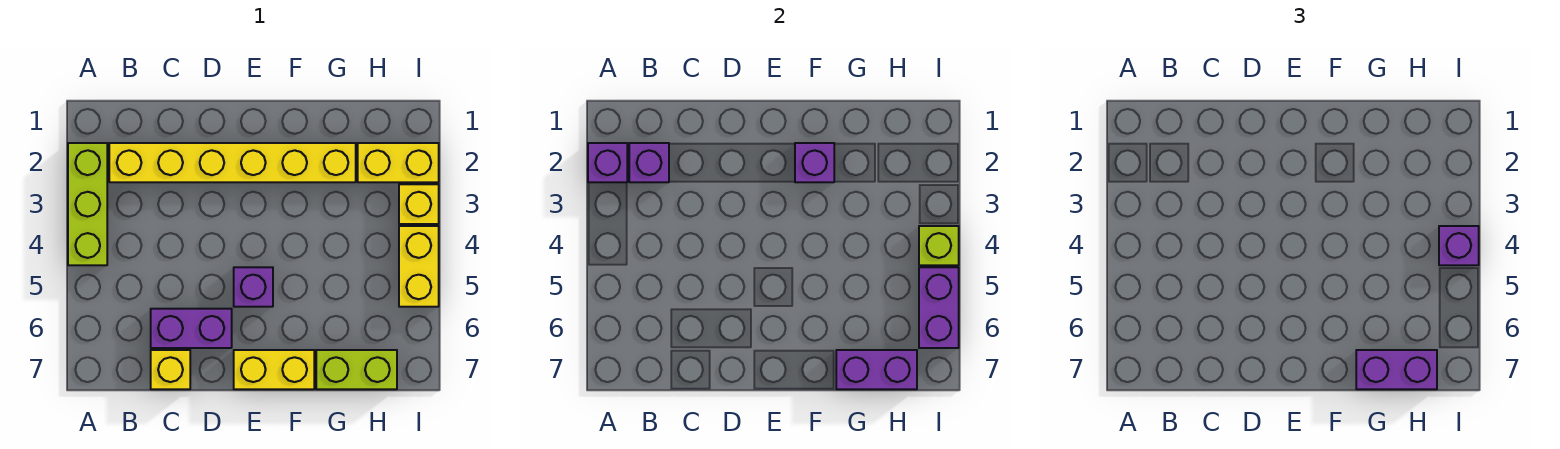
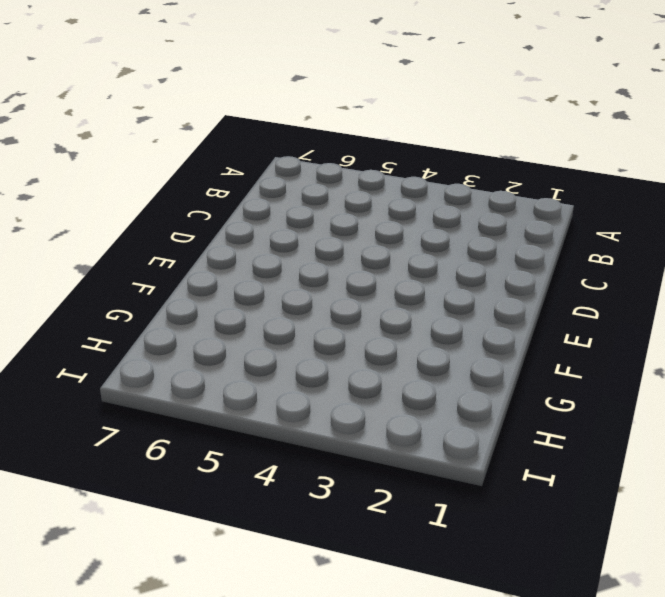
none -> lime 1x3 brick [68,143,107,265]
none -> yellow 1x6 brick [109,143,356,182]
none -> purple 1x2 brick [151,309,232,348]

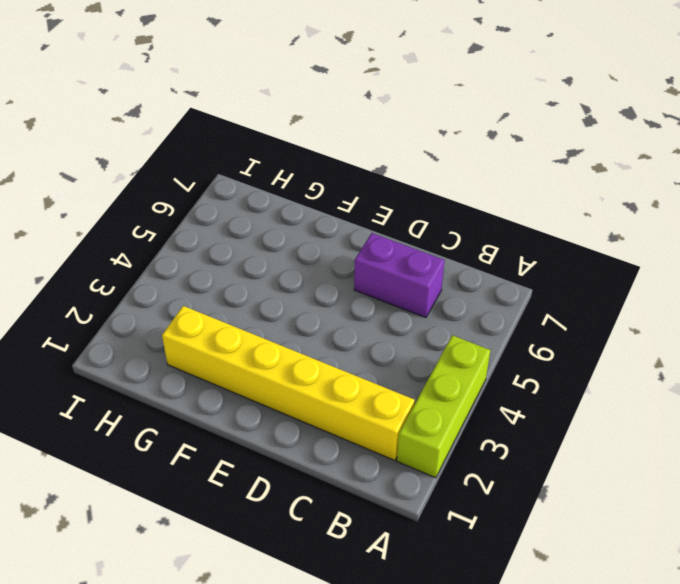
none -> yellow 1x1 brick [151,350,190,389]
none -> purple 1x1 brick [234,267,273,307]
none -> yellow 1x2 brick [234,350,314,389]

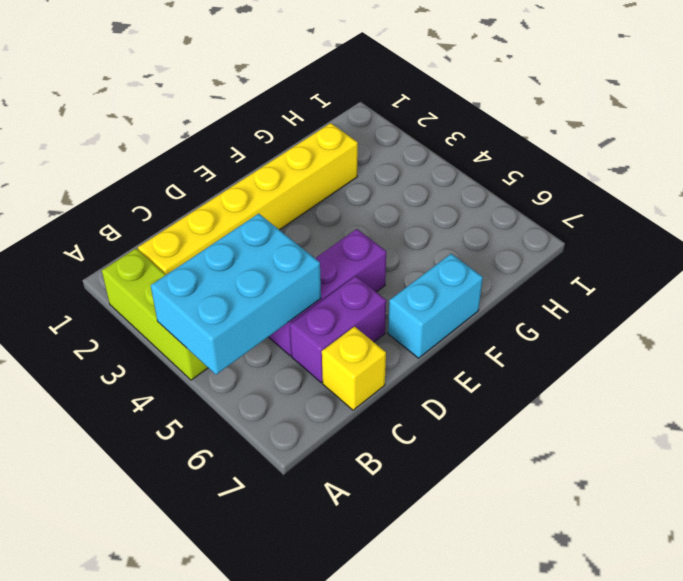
cyan 2x3 brick [151,214,321,374] -> none
purple 1x3 brick [269,229,386,356] -> purple 1x1 brick [234,267,273,307]
cyan 1x2 brick [388,254,483,358] -> yellow 1x2 brick [234,350,314,389]
none -> lime 1x2 brick [316,350,397,389]
none -> yellow 1x2 brick [358,143,439,182]
none -> yellow 1x1 brick [399,184,439,224]

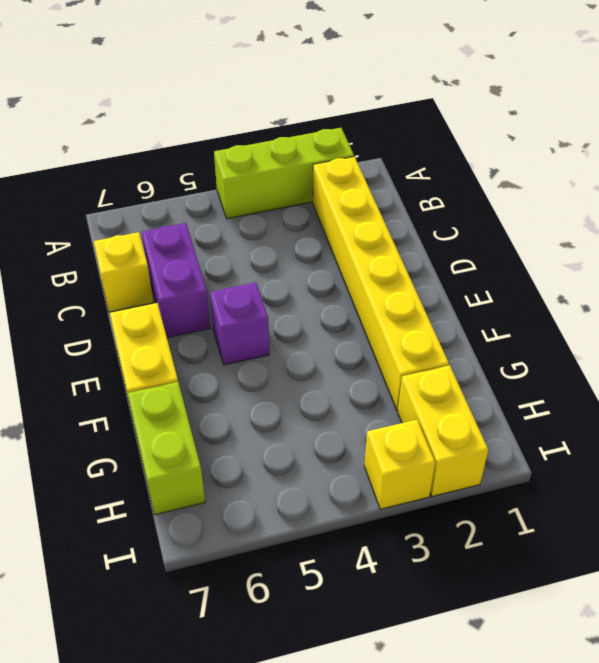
none -> yellow 1x2 brick [399,226,439,307]
none -> purple 1x1 brick [588,143,627,182]
none -> purple 1x1 brick [629,143,669,182]

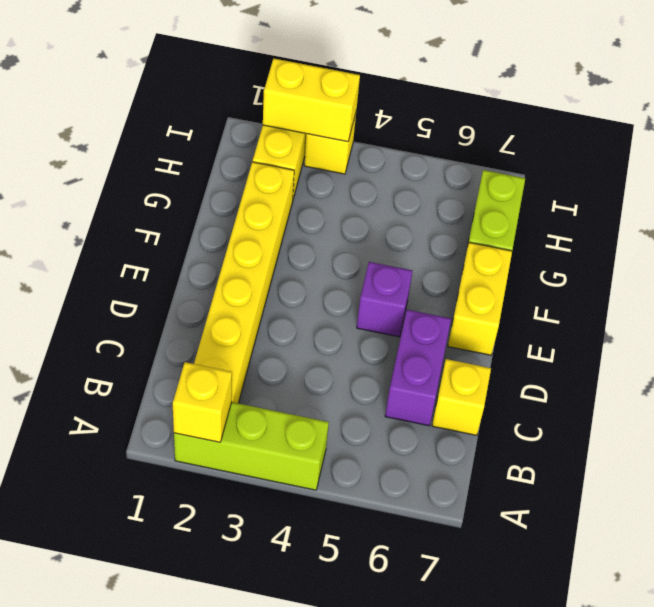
yellow 1x1 brick [173,362,232,442] -> purple 1x1 brick [588,143,627,182]
yellow 1x2 brick [263,58,360,142] -> yellow 1x2 brick moved to [399,226,439,307]
none -> purple 1x1 brick [629,143,669,182]
none -> purple 1x1 brick [795,143,834,182]
none -> purple 1x2 brick [836,350,917,389]

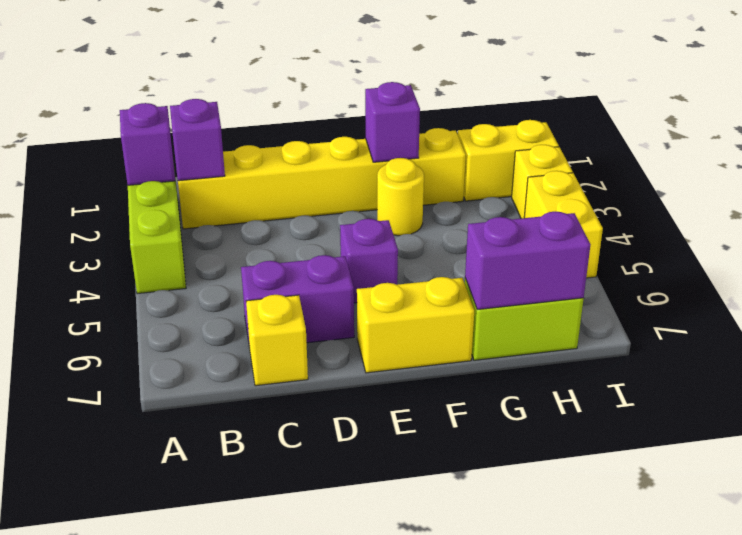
yellow 1x1 round brick [377,158,424,236] -> none
none -> lime 1x1 brick [919,226,959,265]
none -> purple 1x2 brick [919,267,959,348]
none -> purple 1x2 brick [1356,350,1437,389]

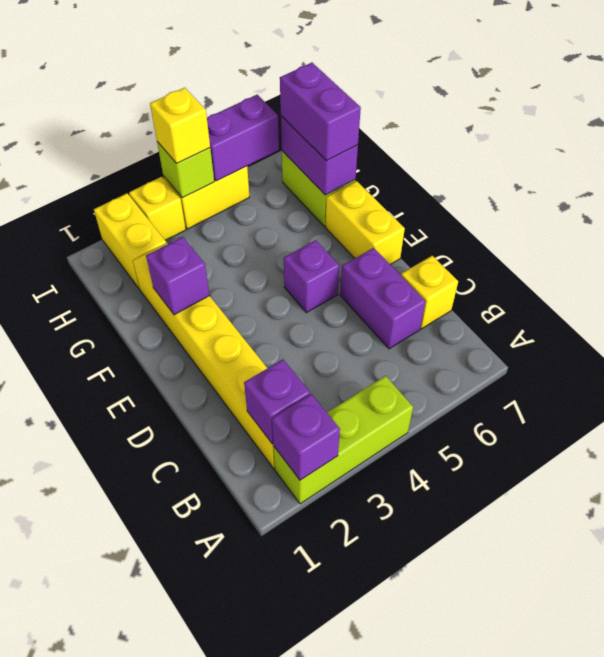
yellow 1x1 brick [150,88,210,163] -> purple 1x1 brick [1439,226,1479,265]

